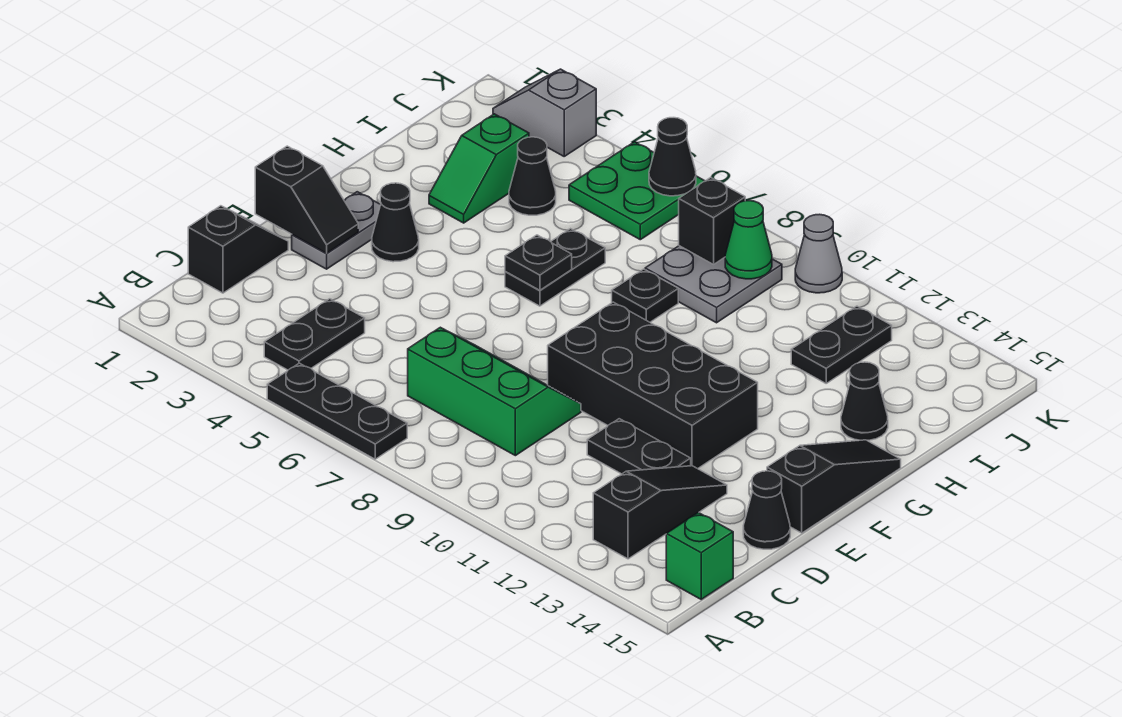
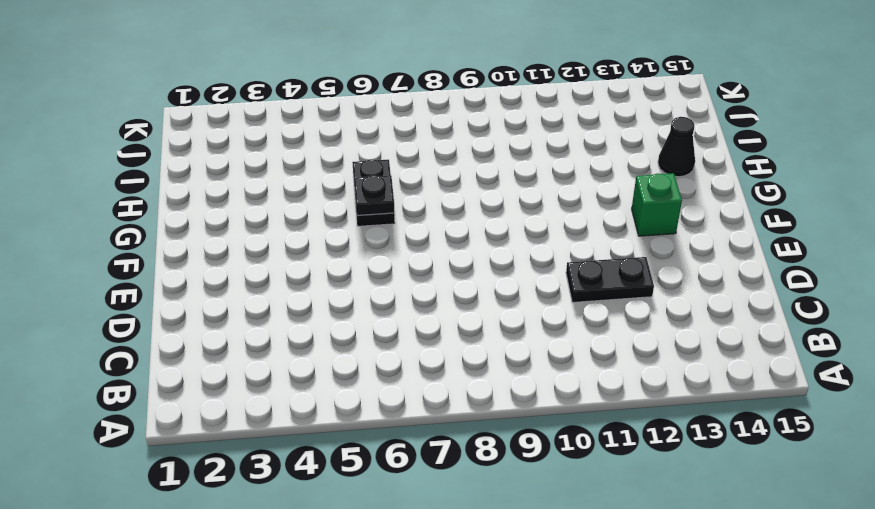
green 1x1 brick [632,173,682,236] -> green 1x1 brick moved to [666,512,733,599]
none -> black 1x3 plate [267,363,407,459]
none -> black 1x2 plate [264,299,365,370]
none -> black 1x3 slope [593,466,727,559]

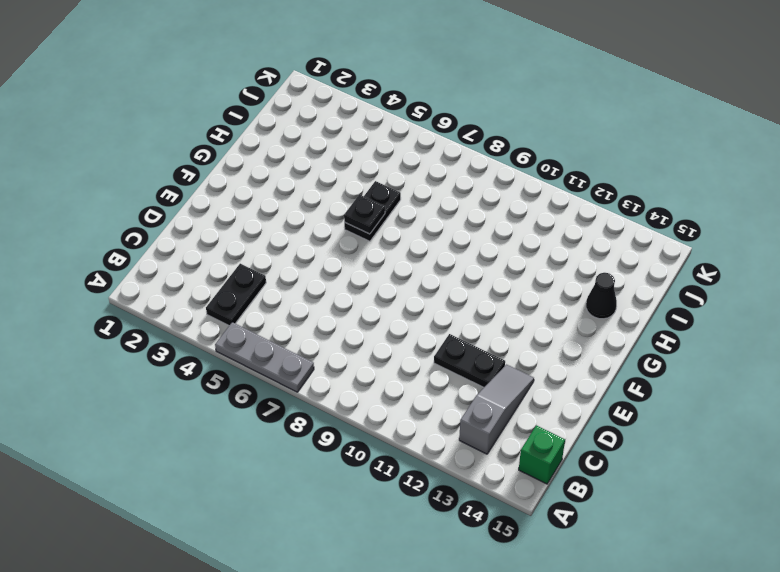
grey 1x3 plate [215,322,314,392] -> black 1x3 plate [267,363,407,459]
grey 1x3 slope [459,365,534,454] -> black 1x3 slope [593,466,727,559]
none -> black 1x2 slope [188,206,288,293]
none -> green 2x3 slope [408,327,581,456]
none -> black 1x1 cone [743,471,790,549]

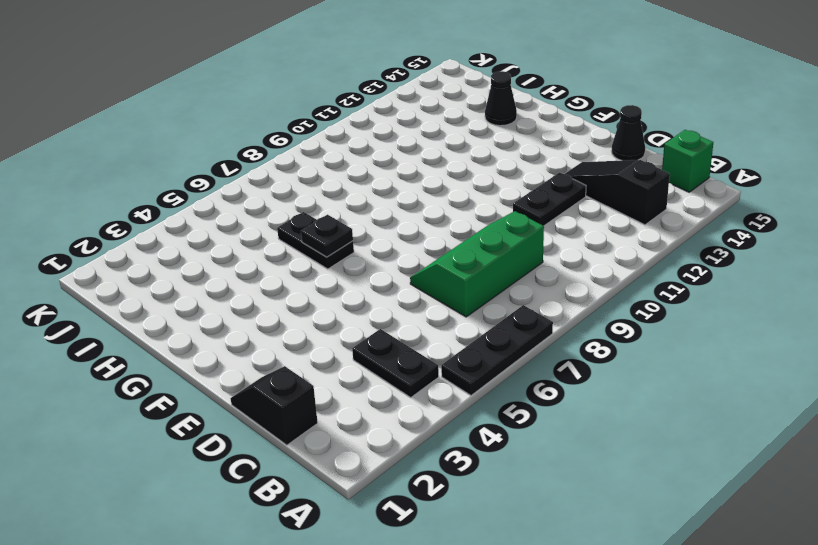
none -> grey 1x2 plate [292,192,381,269]
none -> black 2x4 brick [548,302,758,469]
none -> black 1x3 slope [767,440,901,533]

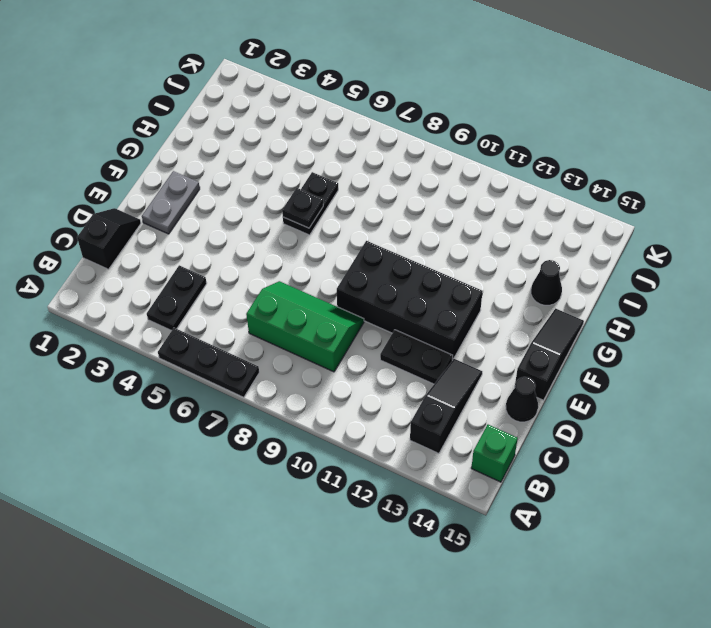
none -> black 1x1 cone [372,183,419,262]
none -> green 1x2 slope [429,114,529,223]
none -> black 1x1 plate [612,269,678,322]

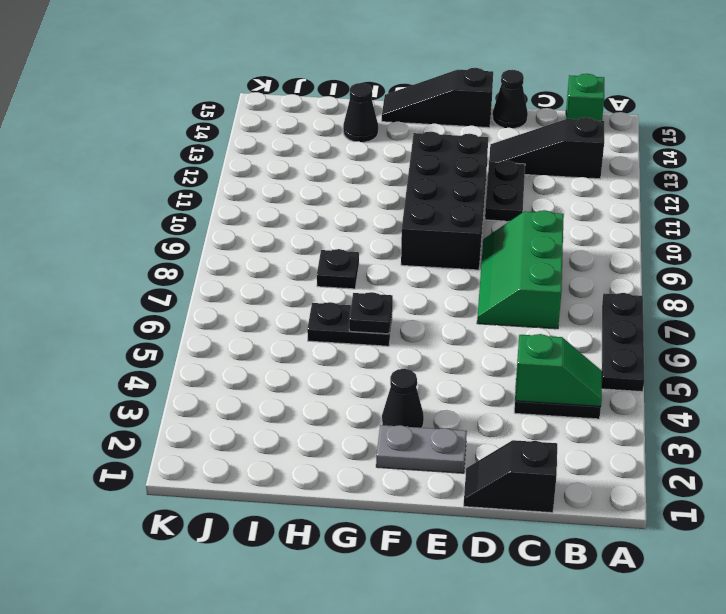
green 1x2 slope [515,334,602,406] -> green 1x2 slope moved to [429,114,529,223]
none -> black 1x1 cone [509,137,556,215]
none -> grey 2x2 plate [645,246,782,323]
none -> black 1x2 plate [791,306,892,383]

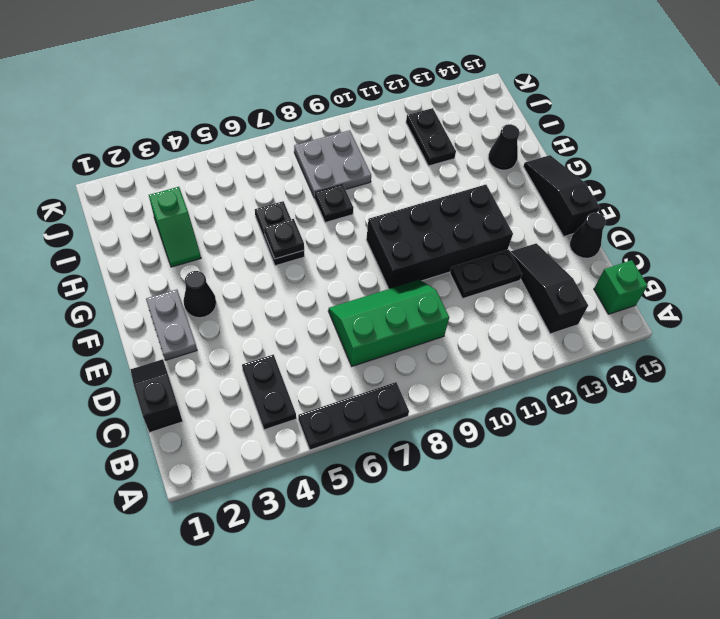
none -> black 1x1 cone [509,137,556,215]
none -> green 2x2 plate [569,142,705,240]
none -> grey 1x2 slope [493,69,596,156]

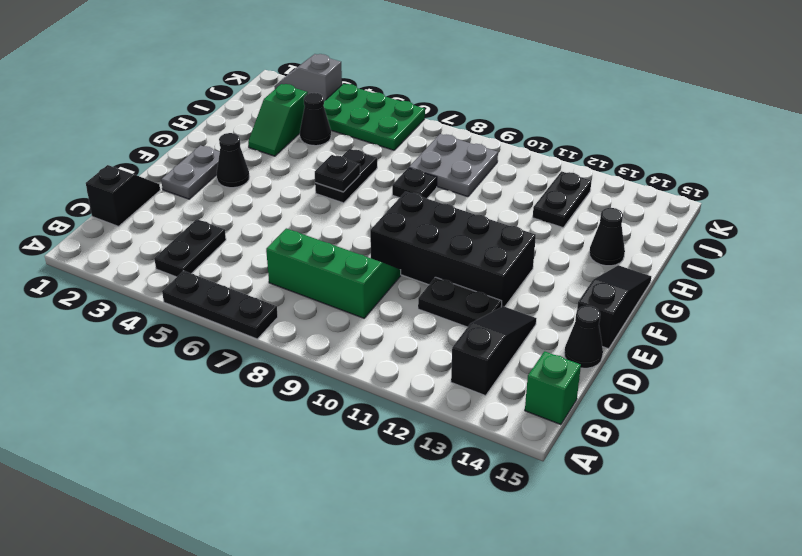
green 2x3 plate [323,84,425,150] -> green 2x2 plate [569,142,705,240]
none -> grey 1x1 cone [795,214,842,293]
none -> black 1x2 slope [255,146,358,253]
none -> black 1x1 brick [679,178,745,264]

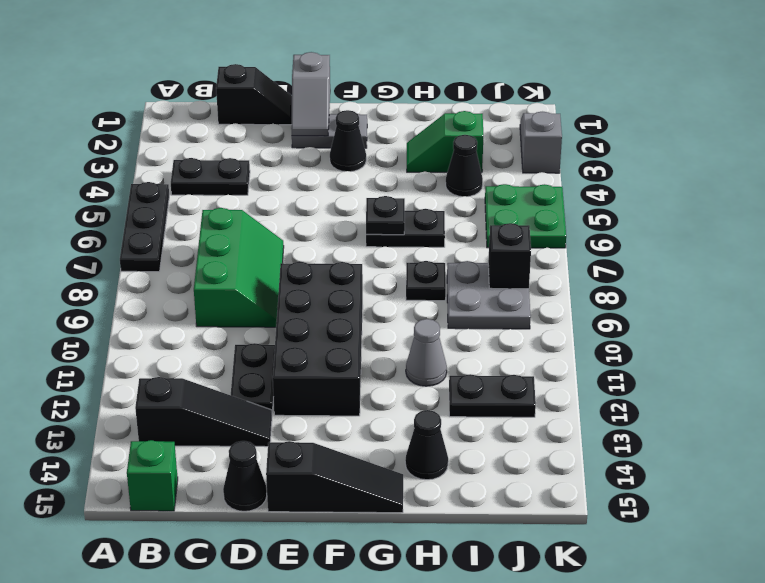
grey 1x2 slope [291,52,330,136] -> black 1x2 slope [255,146,358,253]
grey 1x1 cone [406,319,447,386] -> grey 1x1 cone moved to [795,214,842,293]
none -> green 1x1 cone [725,201,772,279]
none -> black 1x1 cone [649,118,696,196]

